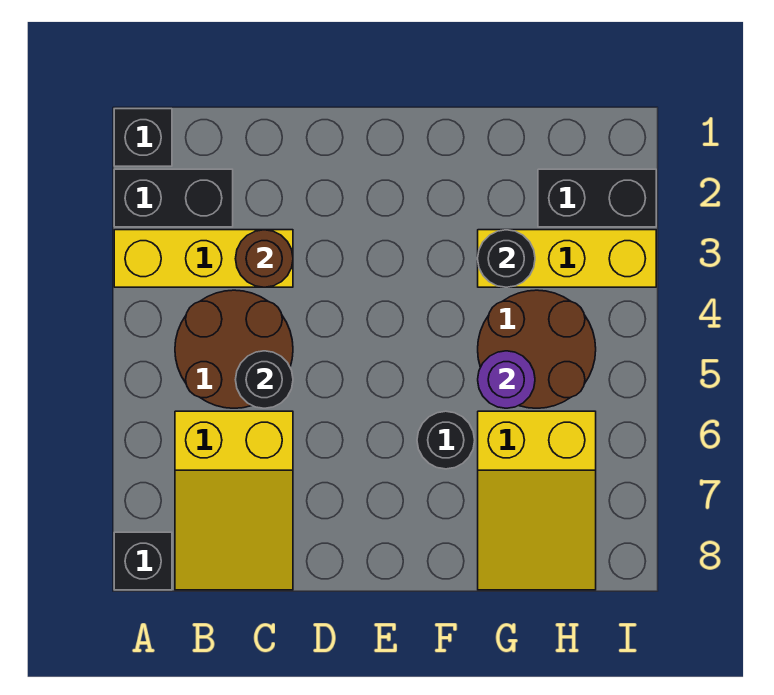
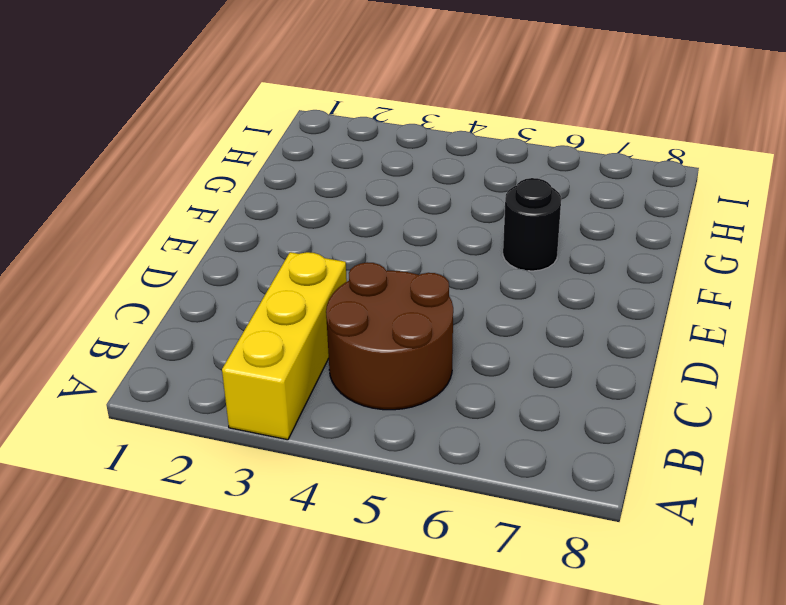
none -> black 1x1 brick [114,109,172,166]
none -> black 1x2 brick [114,169,233,227]
none -> black 1x1 brick [114,532,172,590]

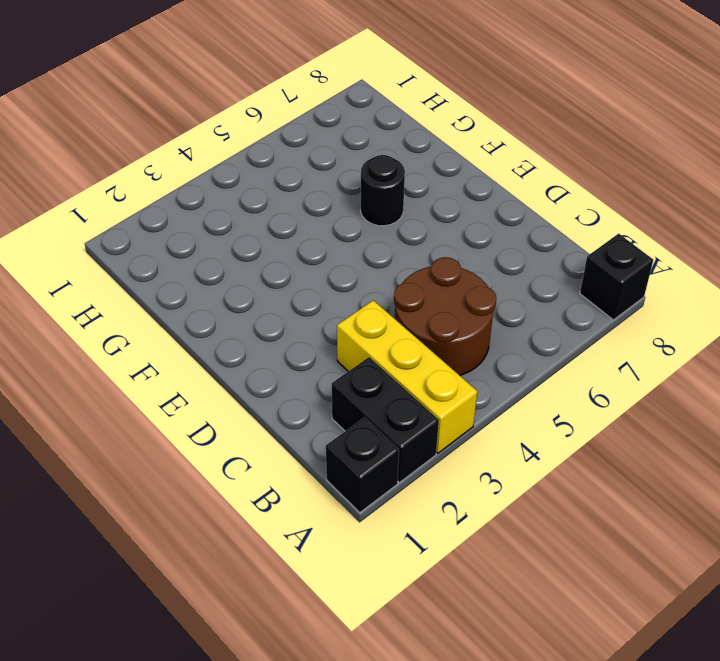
none -> yellow 2x3 slope [175,411,293,590]
none -> yellow 1x3 brick [478,230,656,287]
none -> brown 2x2 round brick [478,290,596,408]

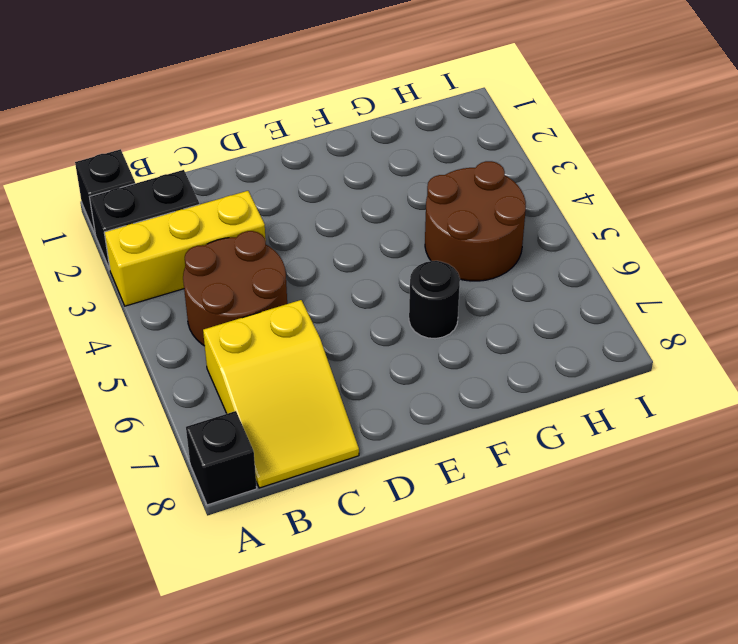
none -> yellow 1x3 brick [478,230,656,287]
none -> yellow 2x3 slope [478,411,596,590]
none -> black 1x2 brick [538,169,656,227]

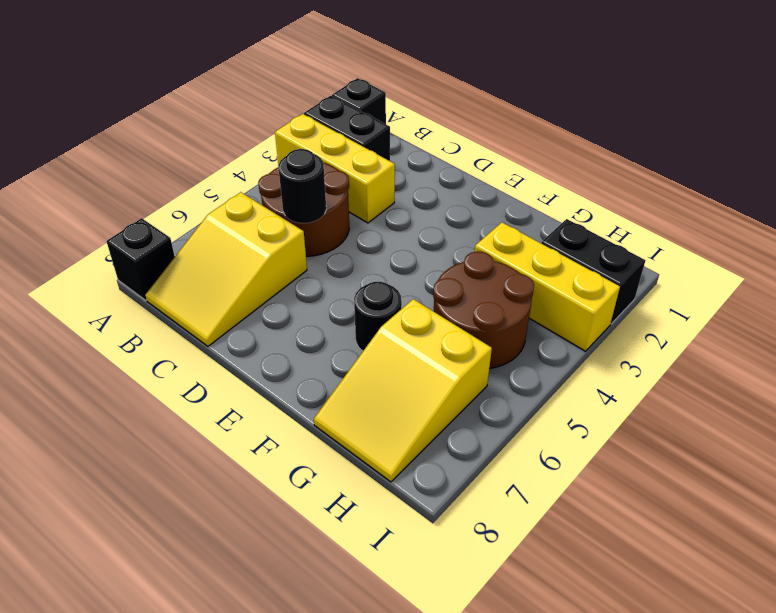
none -> brown 1x1 round brick [235,230,293,287]
none -> black 1x1 round brick [478,230,535,287]
none -> purple 1x1 round brick [478,351,535,408]

